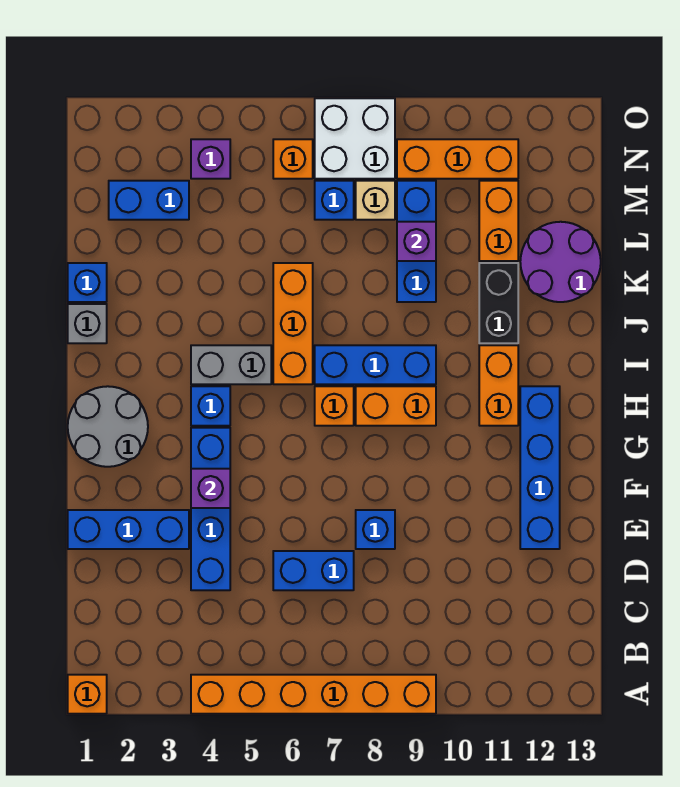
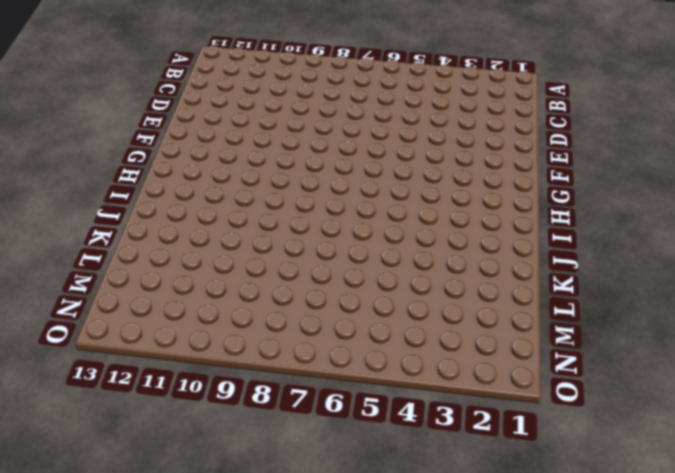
none -> orange 1x1 brick [68,675,107,714]
none -> orange 1x6 brick [191,675,436,714]
none -> blue 1x4 brick [191,428,230,590]
none -> blue 1x2 brick [273,551,354,590]

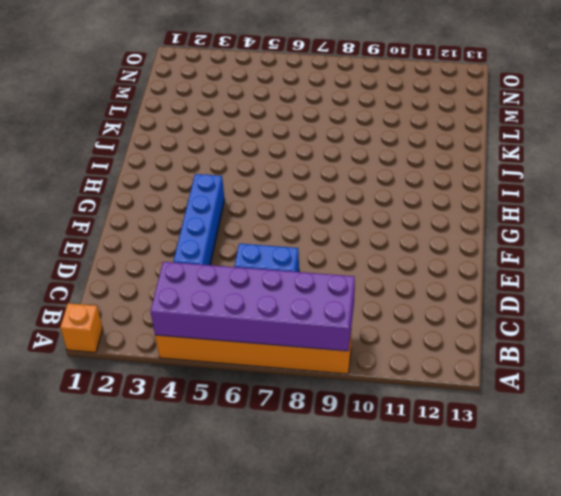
purple 2x6 brick [150,262,355,351] -> none
none -> blue 1x3 brick [68,510,189,549]
none -> blue 1x1 brick [356,510,395,549]
none -> blue 1x4 brick [520,386,560,549]
none -> grey 2x2 round brick [68,386,148,467]

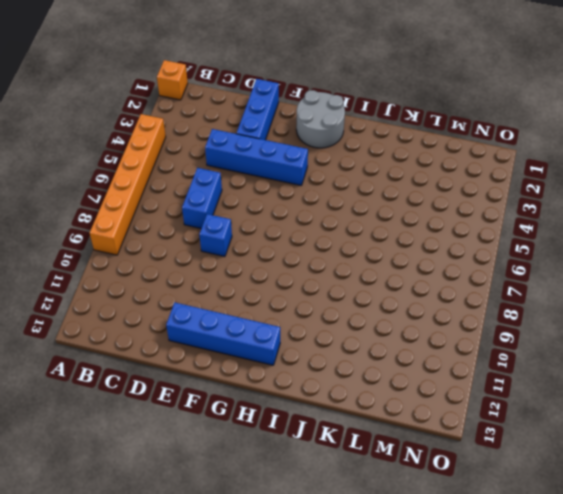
none -> blue 1x1 brick [191,386,230,426]
none -> orange 1x1 brick [315,386,354,426]
none -> orange 1x2 brick [356,386,436,426]
none -> orange 1x2 brick [479,345,518,426]

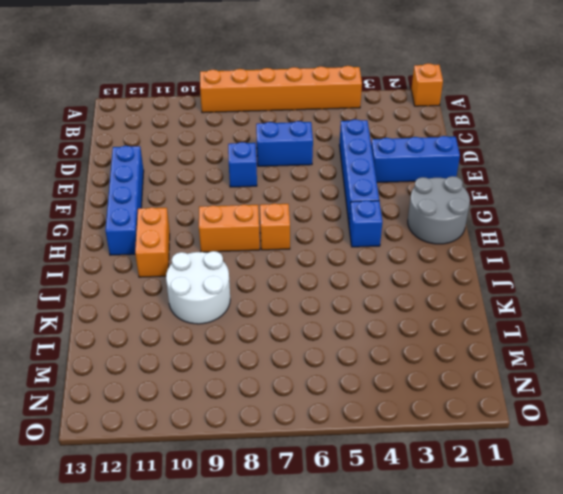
white 2x2 round brick [166,251,230,324] -> blue 1x3 brick [397,181,436,302]
none -> grey 1x2 brick [191,345,271,384]
none -> orange 1x3 brick [273,263,313,384]
none -> blue 1x3 brick [315,345,436,384]
none -> grey 1x1 brick [68,304,107,343]

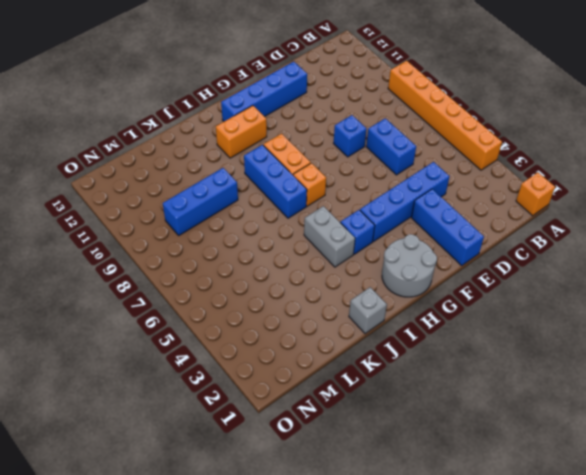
none -> orange 1x3 brick [273,263,313,384]
none -> black 1x2 brick [479,263,518,343]
none -> blue 1x1 brick [68,263,107,302]
none -> purple 2x2 round brick [520,222,601,302]

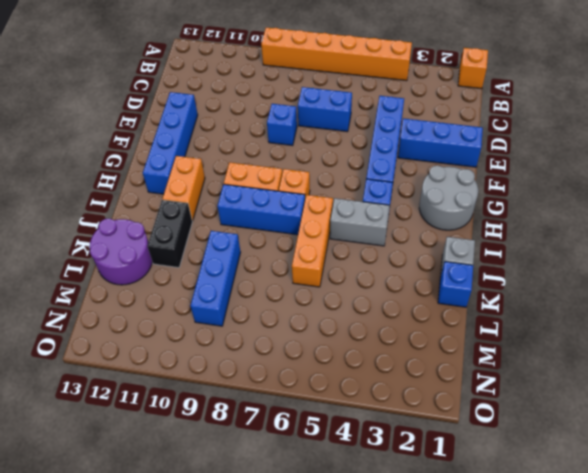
none -> orange 1x2 brick [479,181,518,261]
none -> blue 1x2 brick [109,181,189,220]
none -> blue 1x1 brick [315,181,354,220]
none -> tan 1x1 brick [356,181,395,220]

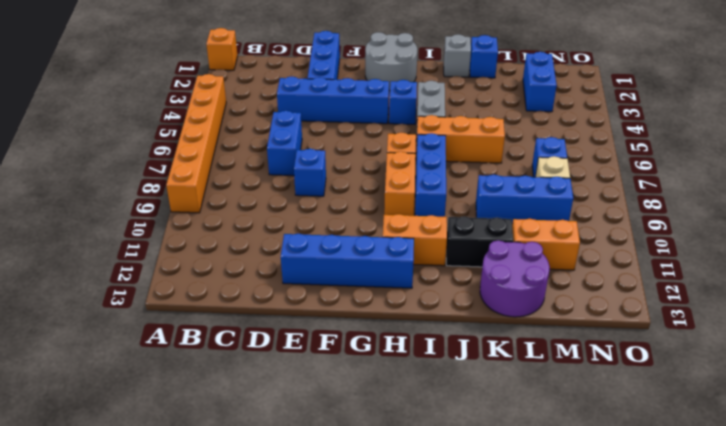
none -> purple 1x1 brick [191,139,230,179]
none -> orange 1x1 brick [273,139,313,179]
none -> white 2x2 brick [315,98,395,179]
none -> orange 1x3 brick [397,139,518,179]

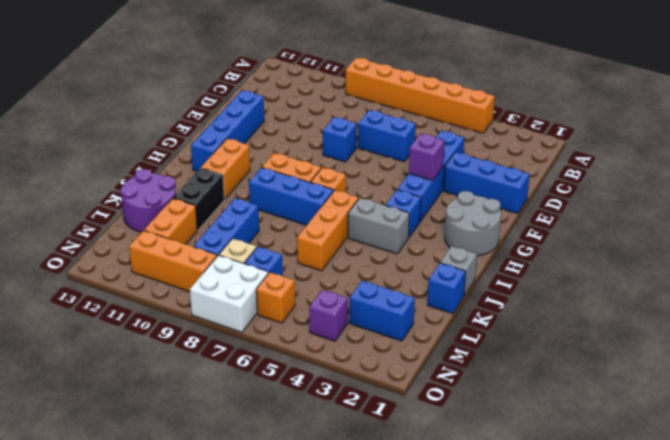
none -> orange 1x1 brick [68,675,107,714]
none -> purple 1x1 brick [397,222,436,261]

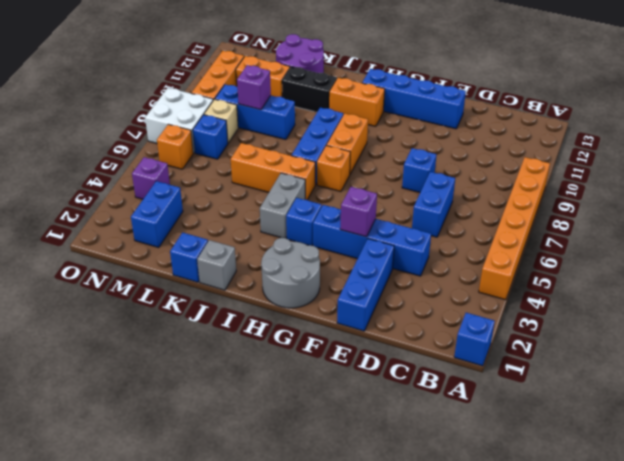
blue 1x1 brick [454,313,495,366] -> orange 1x1 brick [68,675,107,714]

